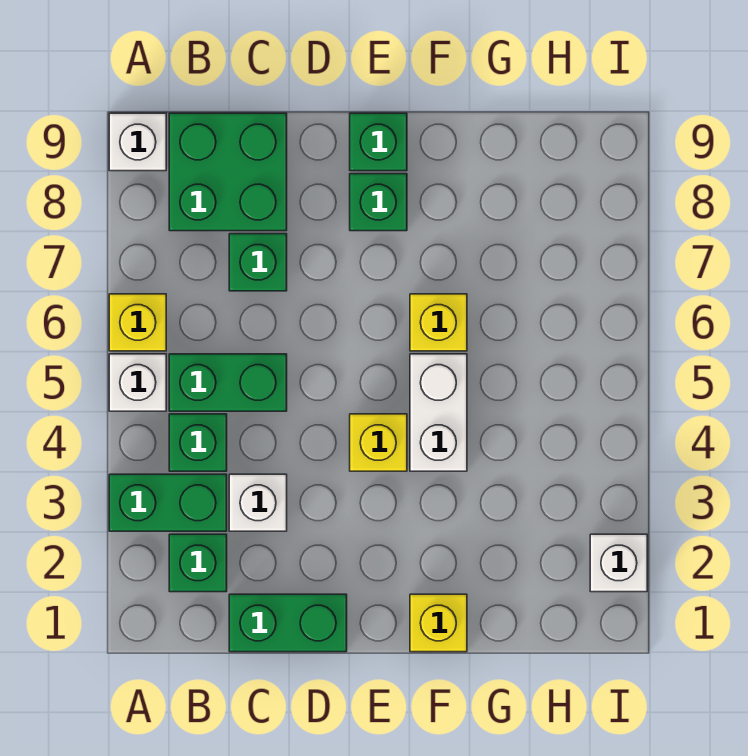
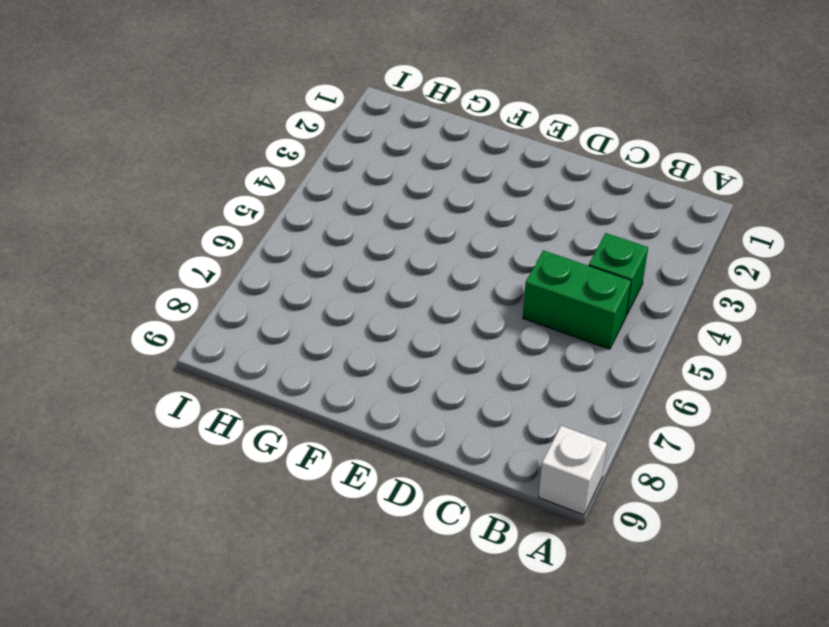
none -> green 1x2 brick [109,474,227,531]
none -> white 1x1 brick [109,354,166,411]
none -> yellow 1x1 brick [109,294,166,351]

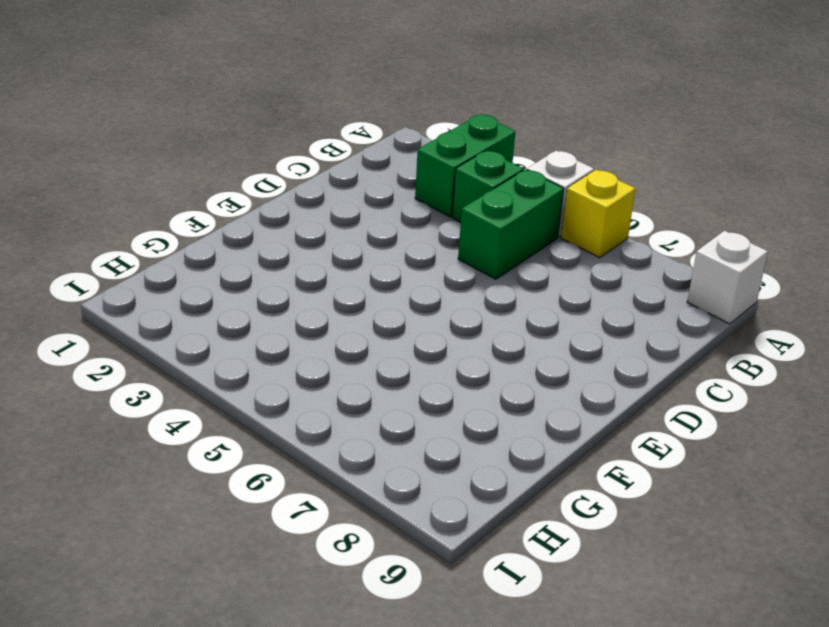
none -> green 1x1 brick [169,534,227,592]
none -> green 2x2 brick [169,113,287,231]
none -> green 1x2 brick [229,594,347,652]

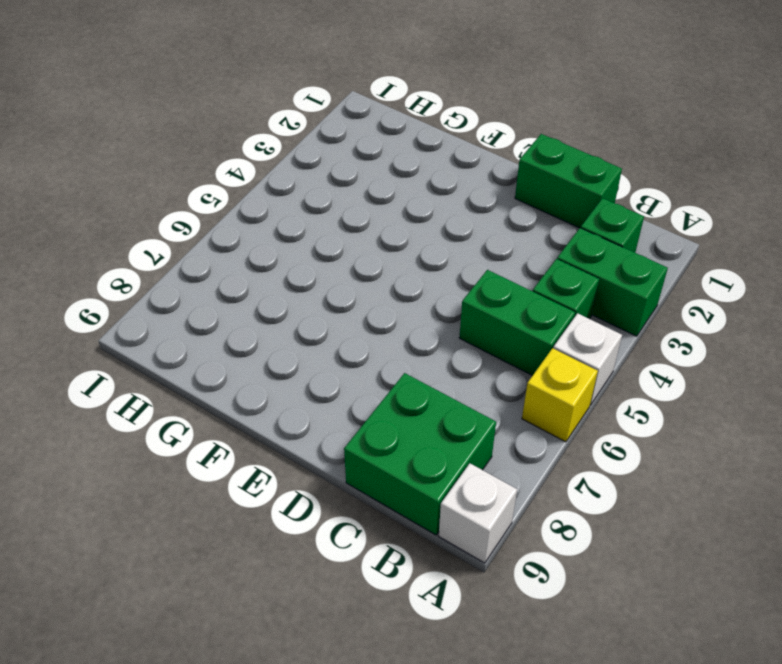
none -> white 1x1 brick [229,474,287,531]
none -> green 1x1 brick [229,234,287,291]
none -> yellow 1x1 brick [350,414,407,471]

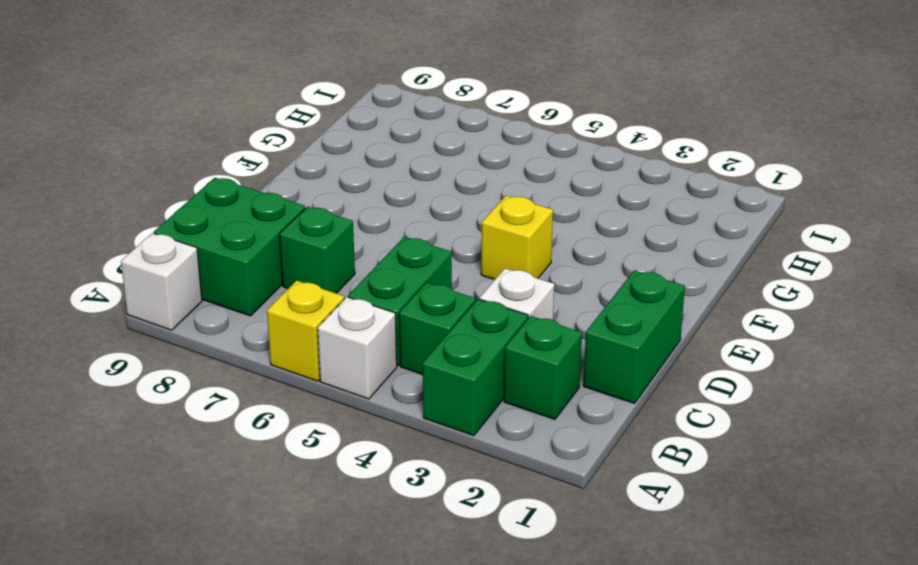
none -> green 1x1 brick [350,174,407,231]
none -> green 1x1 brick [350,113,407,171]
none -> yellow 1x1 brick [410,594,467,652]

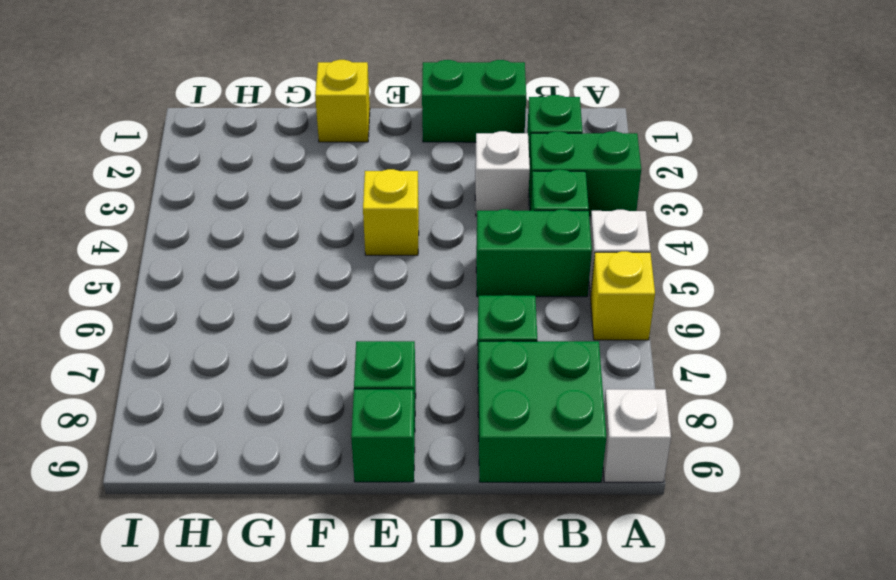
none -> white 1x2 brick [410,354,467,471]
none -> yellow 1x1 brick [410,294,467,351]
none -> white 1x1 brick [590,534,647,592]

